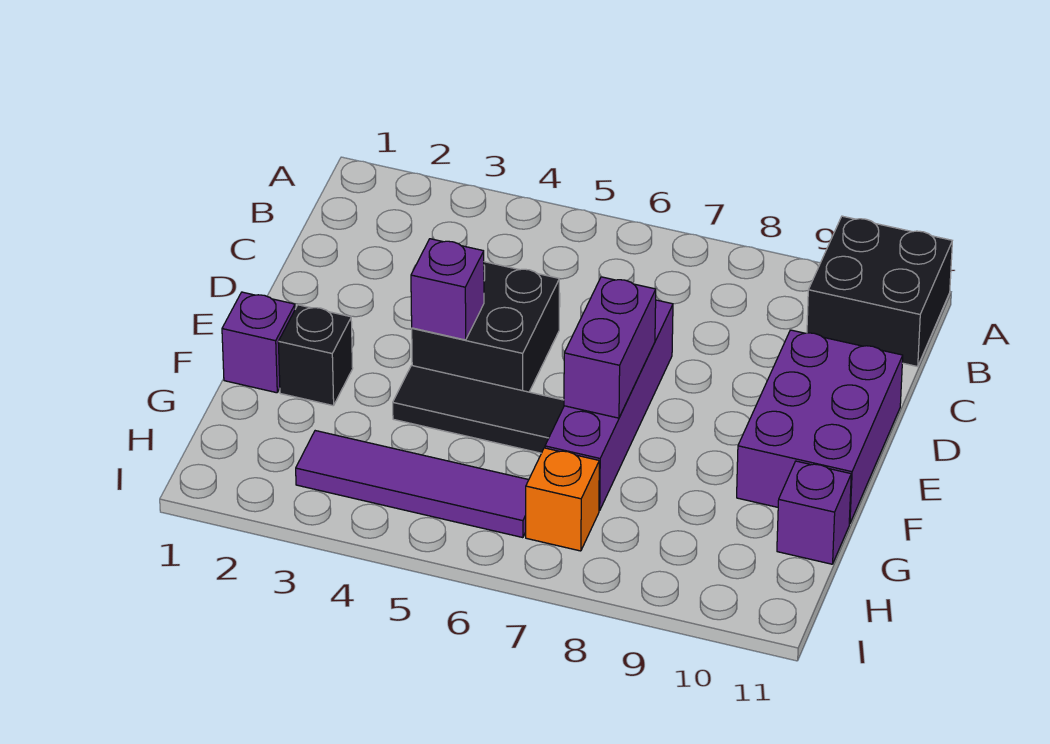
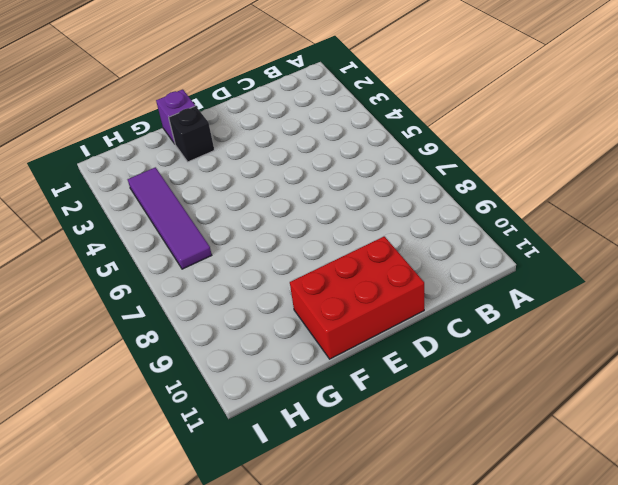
red 2x3 brick [290,236,424,359] -> purple 2x3 brick [737,330,903,524]
none -> black 2x2 brick [807,216,952,367]
none -> black 2x2 brick [412,262,559,392]
none -> purple 1x4 brick [545,300,673,511]

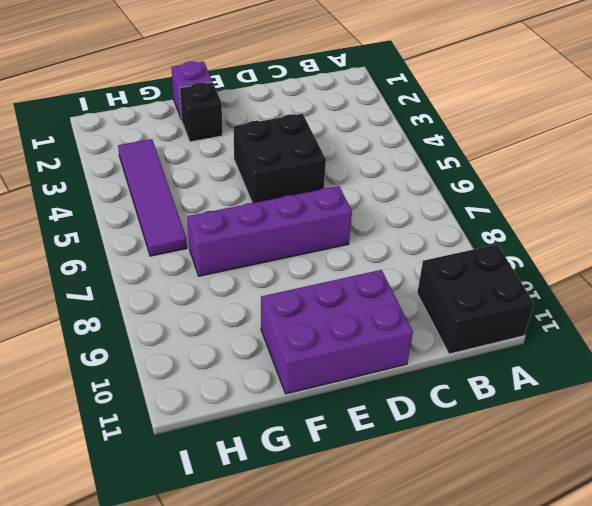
none -> black 1x3 tile [393,366,564,453]
none -> purple 1x1 brick [777,461,851,564]
none -> orange 1x1 brick [526,448,599,551]

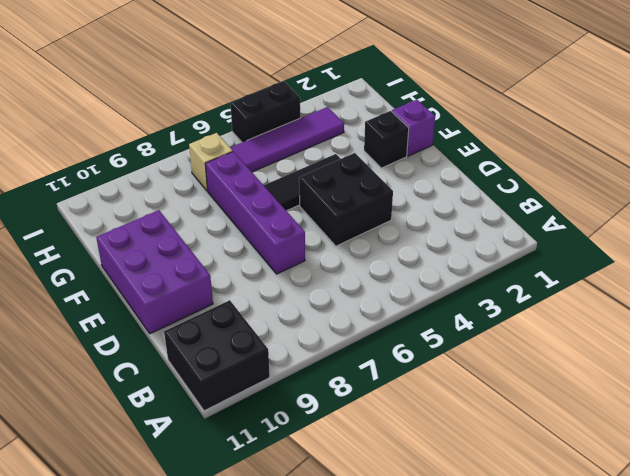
tan 1x1 brick [189,133,233,191] -> orange 1x1 brick [526,448,599,551]
black 1x2 brick [230,81,300,142] -> none
none -> purple 1x1 brick [777,461,851,564]
none -> purple 1x1 brick [411,239,484,340]
none -> purple 1x2 brick [564,277,656,418]

